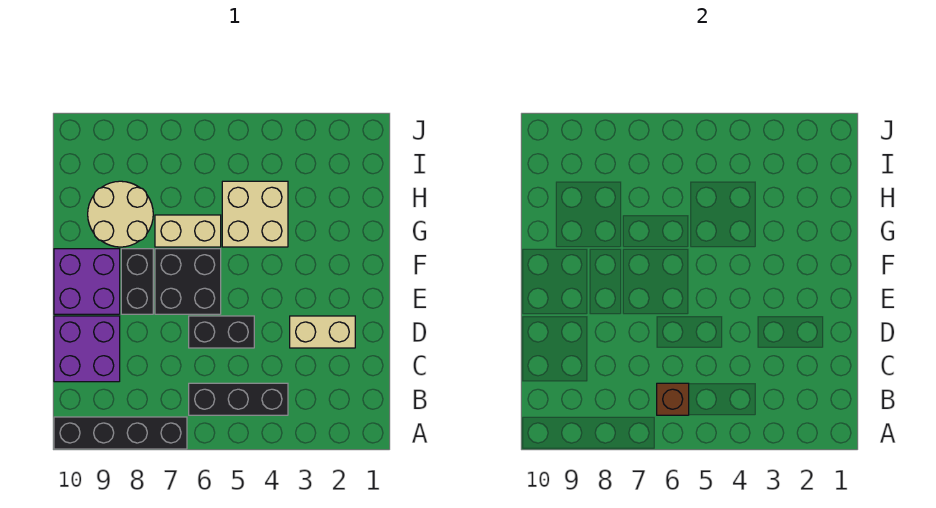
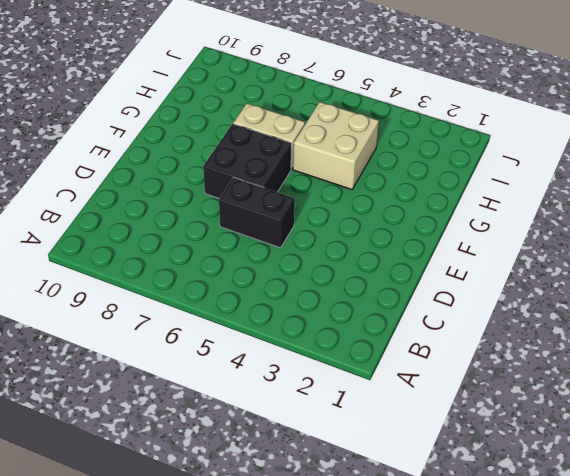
none -> black 1x4 brick [54,417,187,449]
none -> black 1x3 brick [189,383,288,415]
none -> purple 2x2 brick [54,316,120,382]

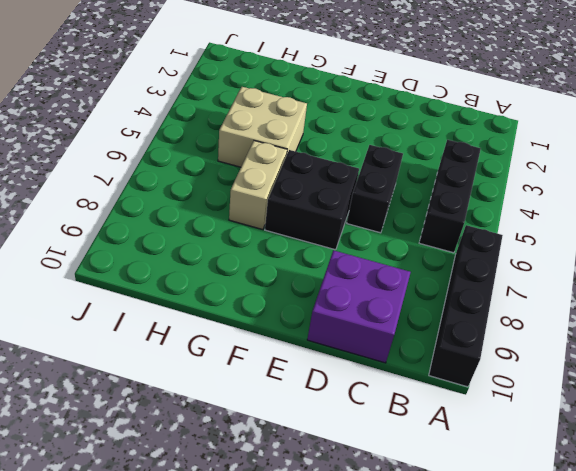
none -> tan 1x2 brick [290,316,355,348]
none -> black 1x2 brick [121,249,153,314]
none -> purple 2x2 brick [54,249,120,314]

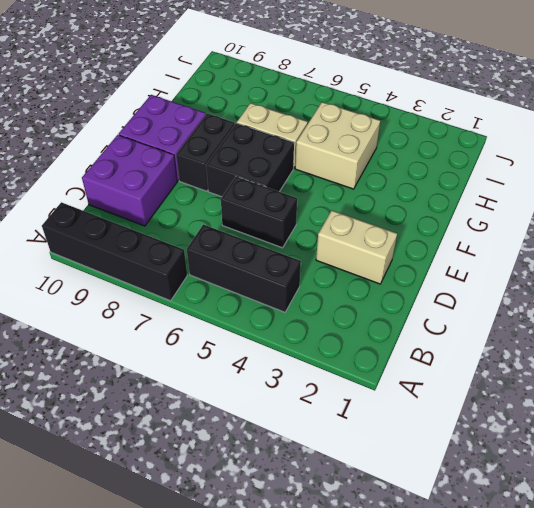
none -> tan 2x2 round brick [88,181,153,247]
none -> brown 1x1 brick [657,383,689,415]

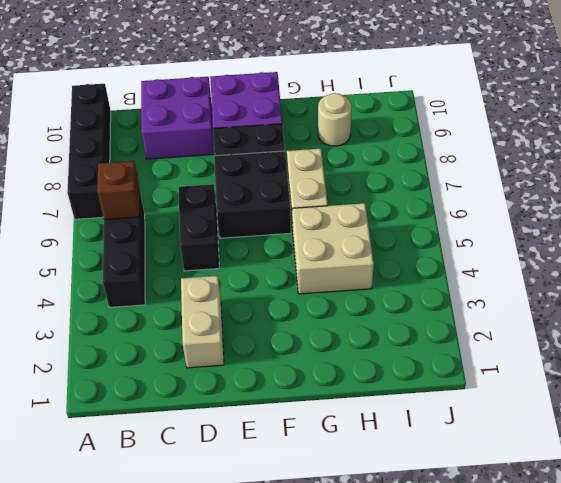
tan 1x1 round brick [318,93,352,146] -> tan 2x2 round brick [88,181,153,247]

